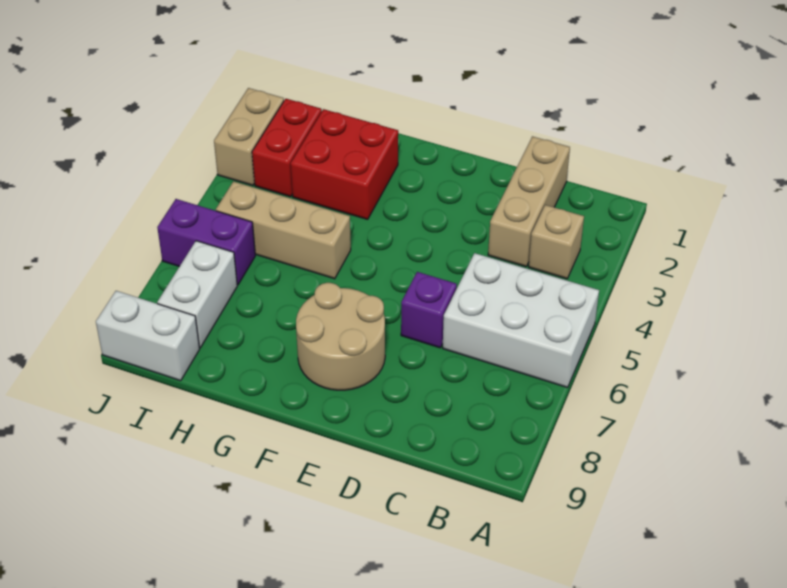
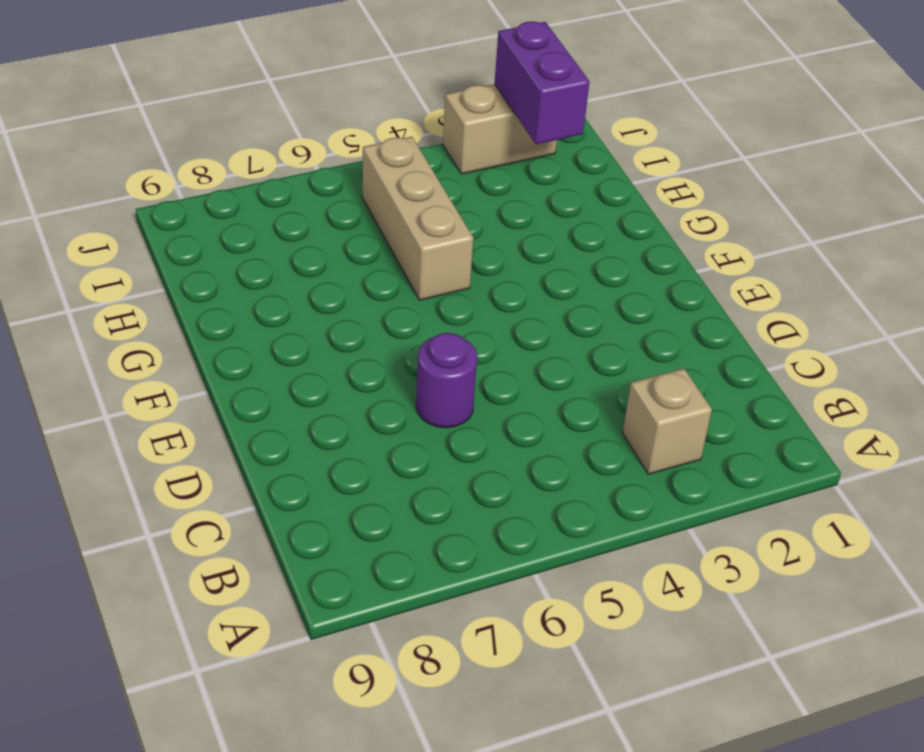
purple 1x1 round brick [416,333,477,428] -> purple 1x1 brick [401,272,457,348]
purple 1x2 brick [494,22,590,144] -> purple 1x2 brick moved to [157,199,255,285]
none -> white 2x3 brick [443,253,599,388]
none -> tan 1x3 brick [488,136,570,267]
none -> tan 2x2 round brick [296,283,385,390]

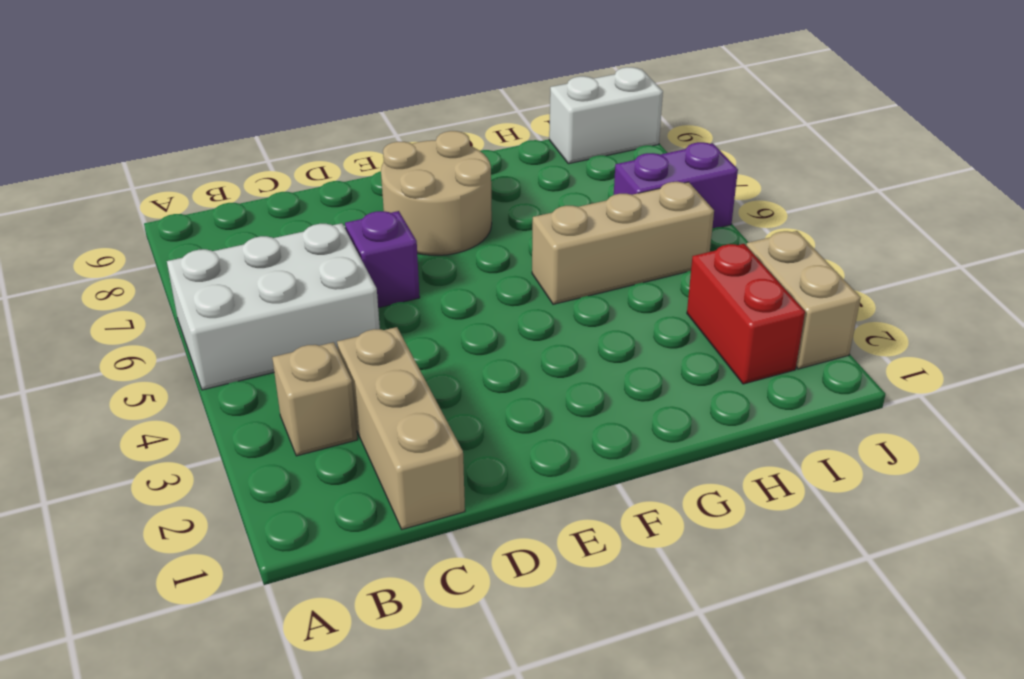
none -> red 2x2 brick [291,109,398,219]
none -> white 1x2 brick [157,241,237,348]

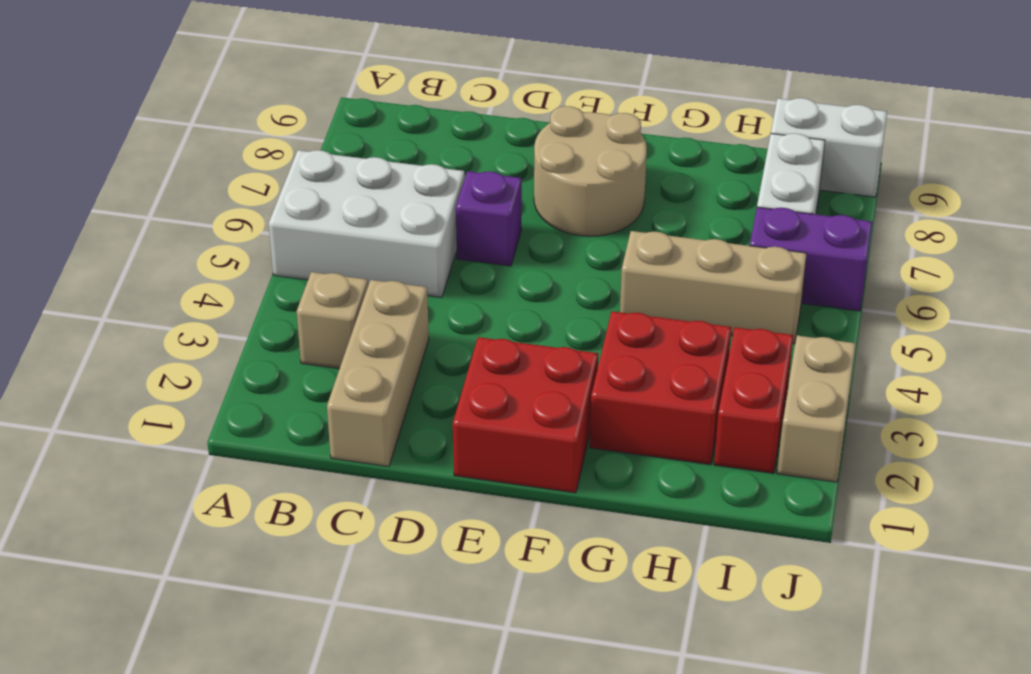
red 2x2 brick [453,337,598,493] -> none

